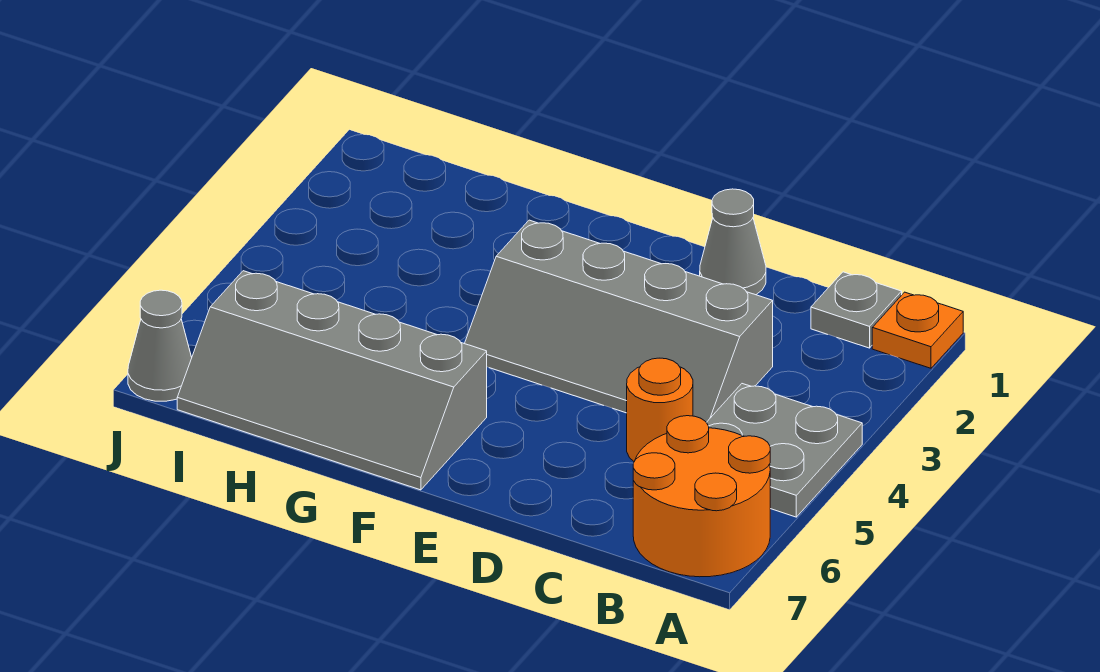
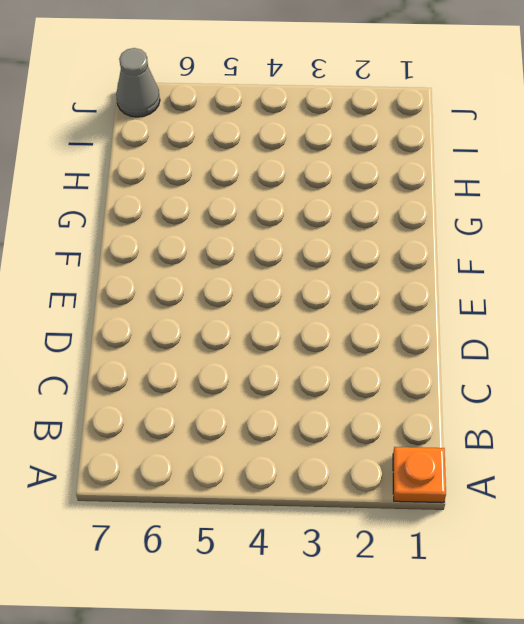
none -> grey 2x2 plate [706,384,862,517]
none -> orange 2x2 round brick [633,416,770,577]

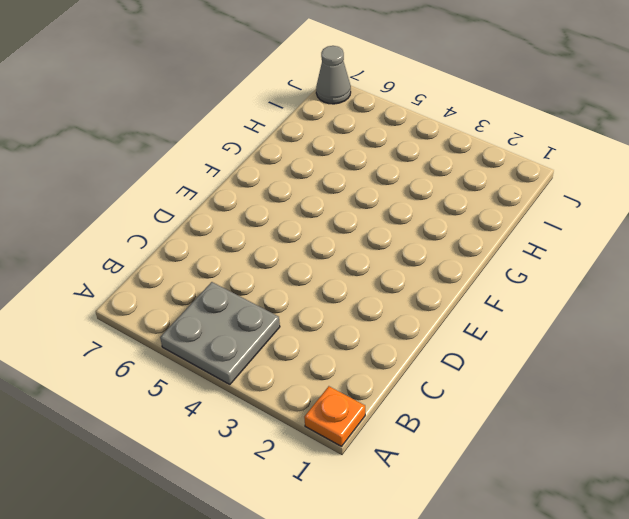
none -> orange 2x2 round brick [633,416,770,577]
none -> grey 1x1 plate [811,272,902,348]

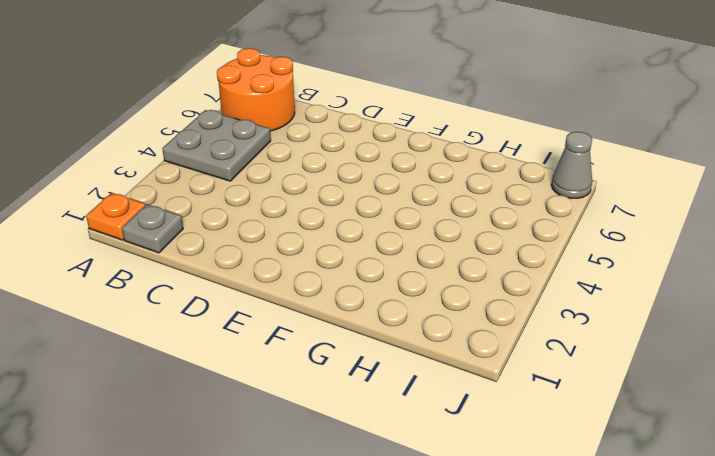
none -> grey 2x4 slope [465,220,773,422]
none -> orange 1x1 round brick [627,358,693,461]

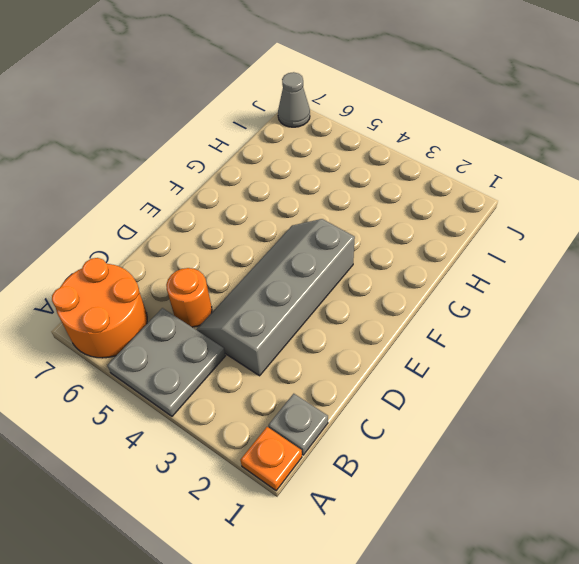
none -> grey 1x1 cone [700,189,766,295]
none -> grey 2x4 slope [177,271,487,490]

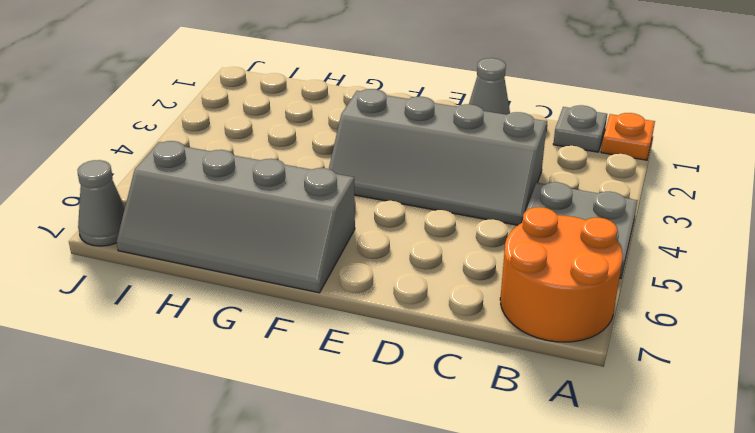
none -> orange 1x1 round brick [627,358,693,461]

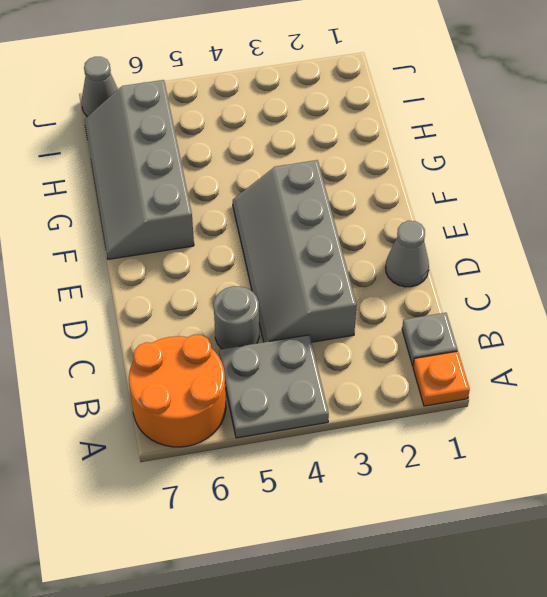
grey 1x1 round brick [214,286,259,349] -> orange 1x1 round brick [627,358,693,461]

